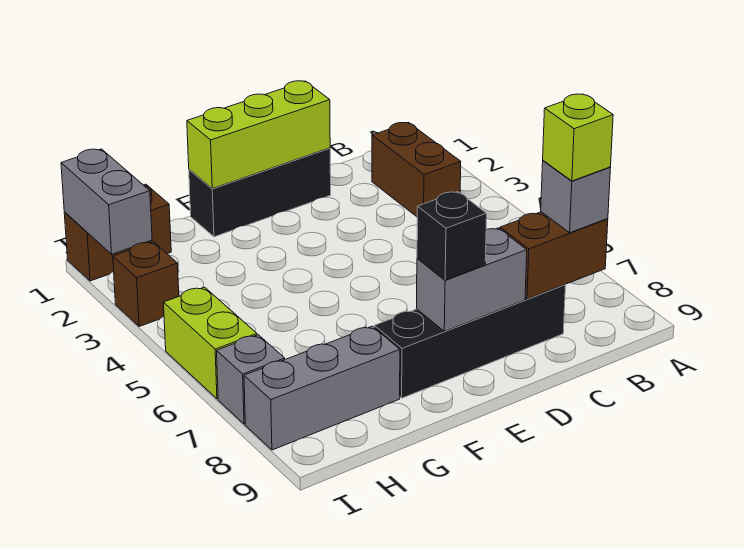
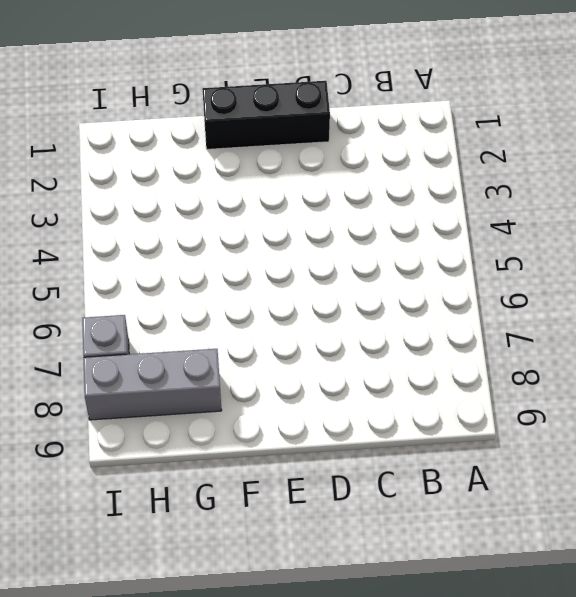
none -> brown 1x2 brick [372,123,461,217]
none -> black 1x4 brick [374,285,565,398]
none -> brown 1x2 brick [64,184,171,281]

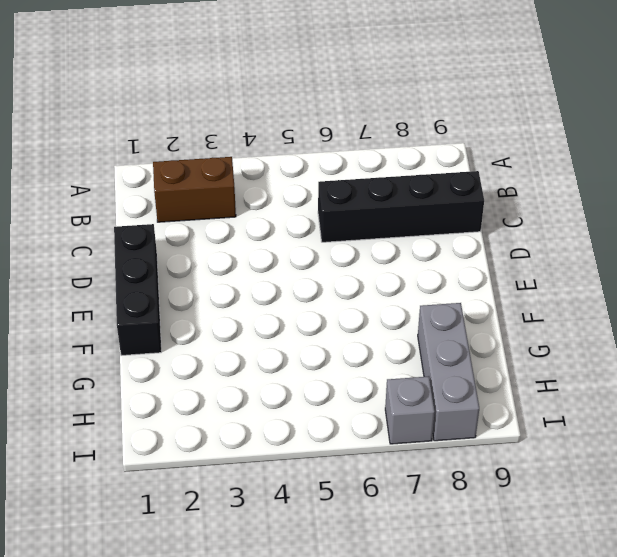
black 1x4 brick [318,171,484,242] -> black 1x4 brick turned to [374,285,565,398]
none -> brown 1x2 brick [64,184,171,281]
none -> brown 1x1 brick [113,242,179,327]
none -> lime 1x2 brick [163,287,257,399]

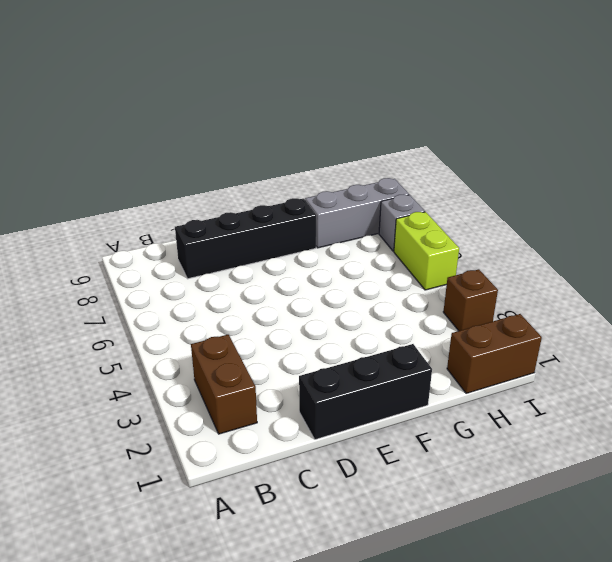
none -> brown 1x2 brick [500,212,608,299]
none -> lime 1x3 brick [187,81,330,189]
none -> grey 1x2 brick [416,228,527,331]

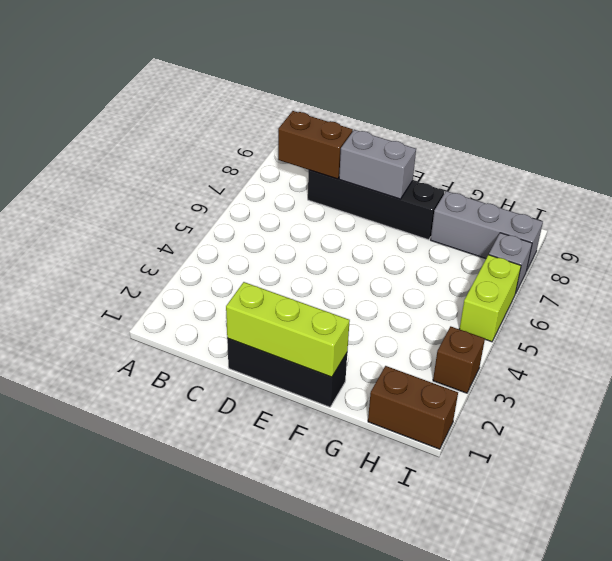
none -> brown 1x2 brick [372,123,461,217]
none -> grey 1x2 brick [61,149,152,254]
none -> grey 1x1 brick [541,161,610,233]

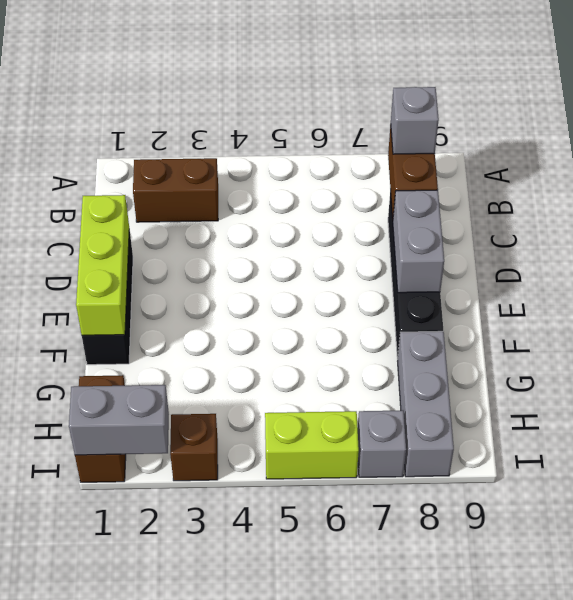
none -> black 1x1 brick [417,192,487,280]
none -> lime 1x1 brick [543,94,613,181]

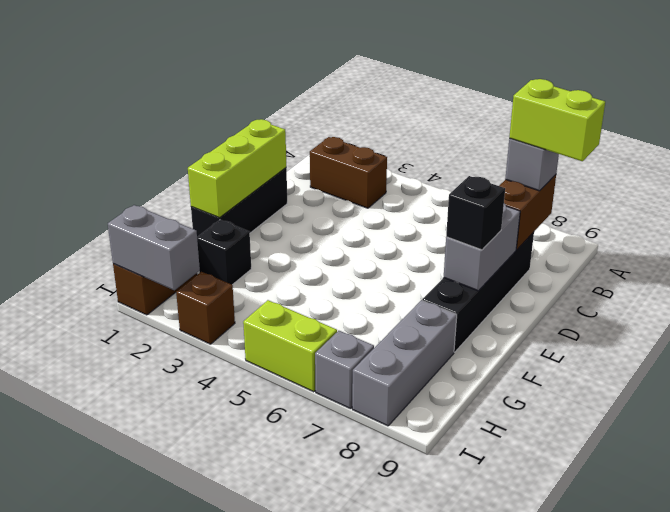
lime 1x2 brick [509,79,605,161] -> lime 1x1 brick [543,94,613,181]
black 1x1 brick [197,220,251,285] -> none

